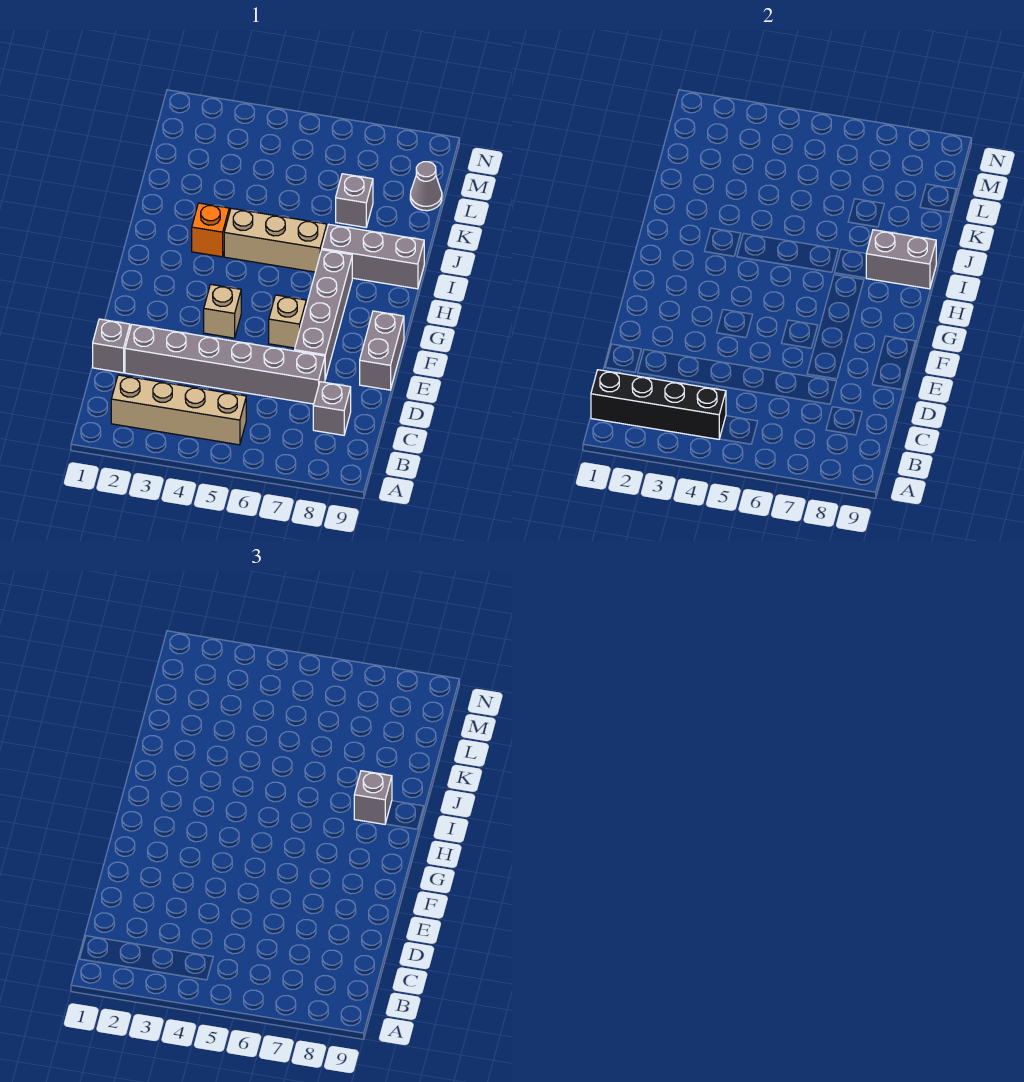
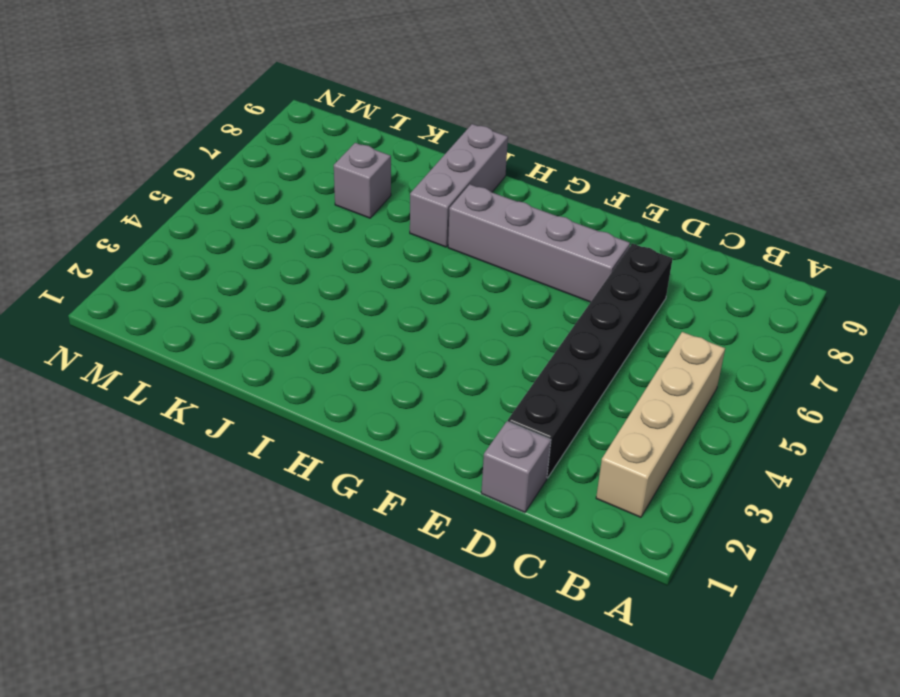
black 1x6 brick [508,243,673,478] -> grey 1x6 brick [125,324,325,404]
none -> grey 1x1 brick [313,382,351,435]
none -> grey 1x2 brick [360,311,404,390]
none -> tan 1x1 brick [204,284,241,338]

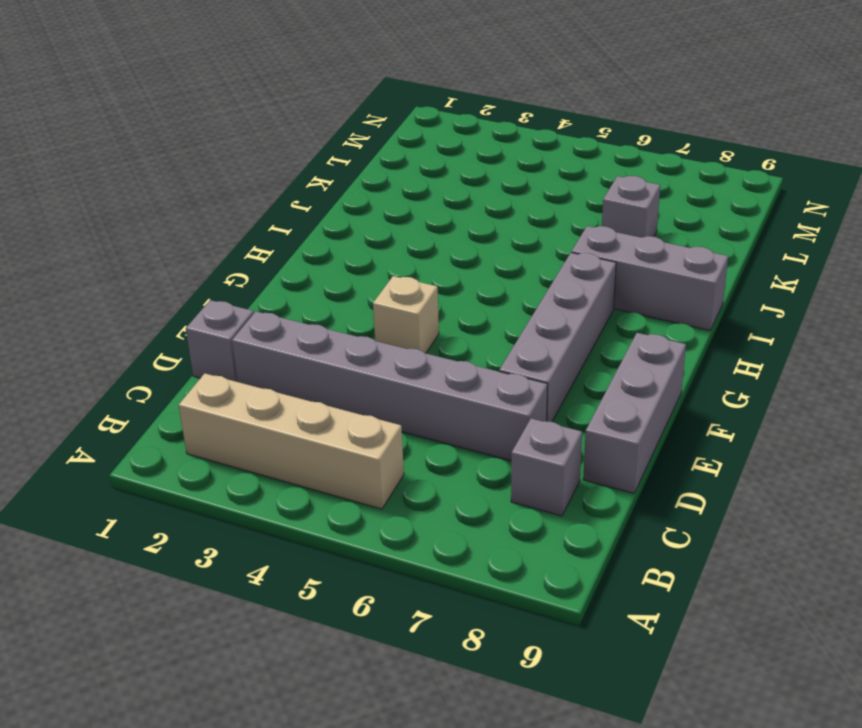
grey 1x3 brick [583,333,686,493] -> grey 1x2 brick [360,311,404,390]
none -> tan 1x1 brick [269,295,306,348]
none -> orange 1x1 brick [192,203,229,257]
none -> tan 1x3 brick [224,208,327,272]

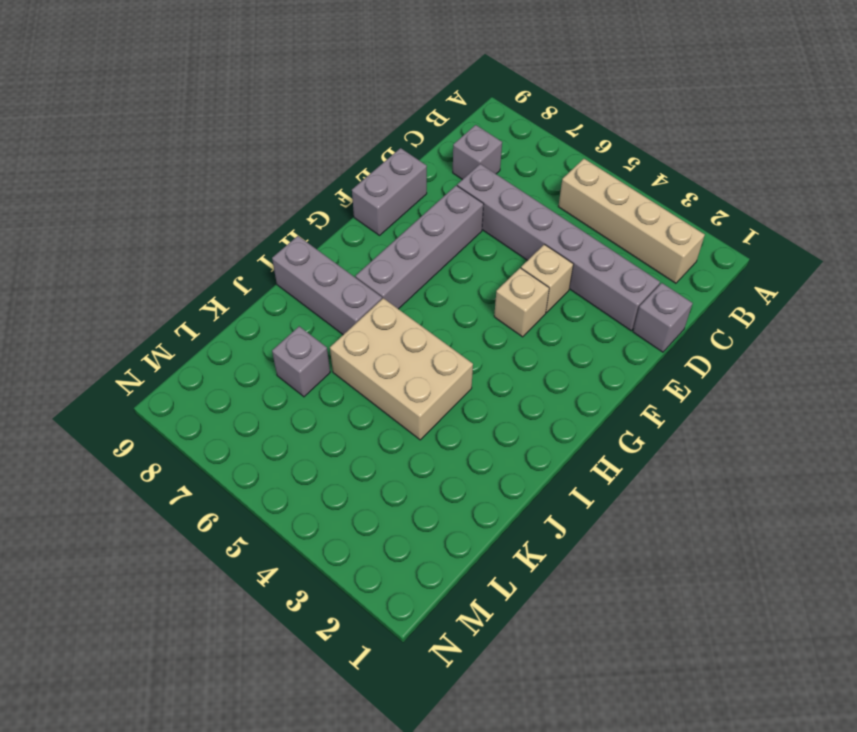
tan 1x1 brick [521,244,573,313] -> tan 1x1 brick moved to [269,295,306,348]
tan 2x3 brick [330,298,473,440] -> tan 1x3 brick [224,208,327,272]
none -> orange 1x1 brick [192,203,229,257]
none -> grey 1x1 cone [410,162,442,211]
none -> black 1x4 brick [591,370,726,439]

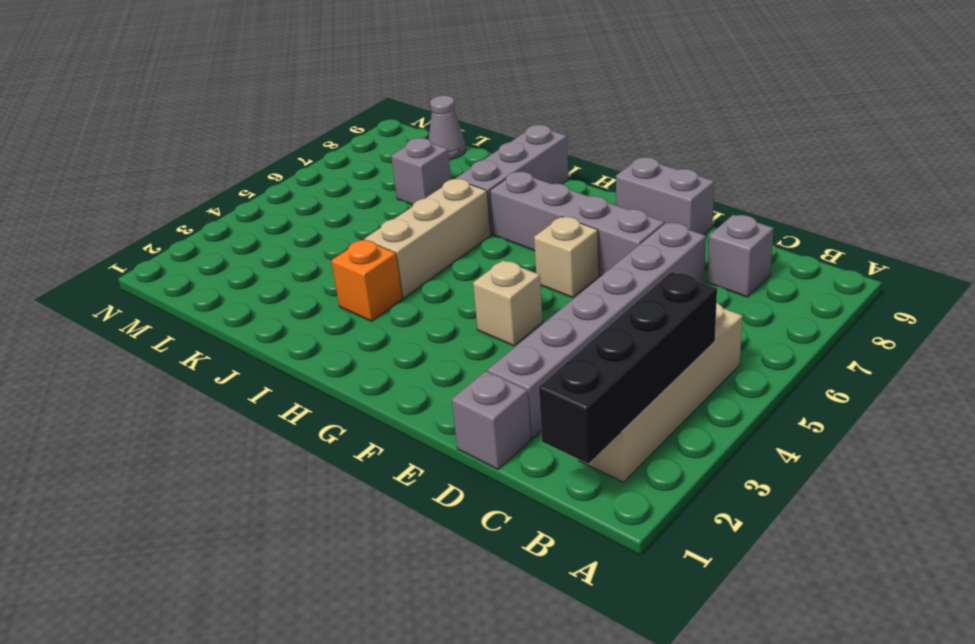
none -> grey 1x2 brick [866,230,936,289]
none -> grey 1x1 brick [354,771,392,824]

